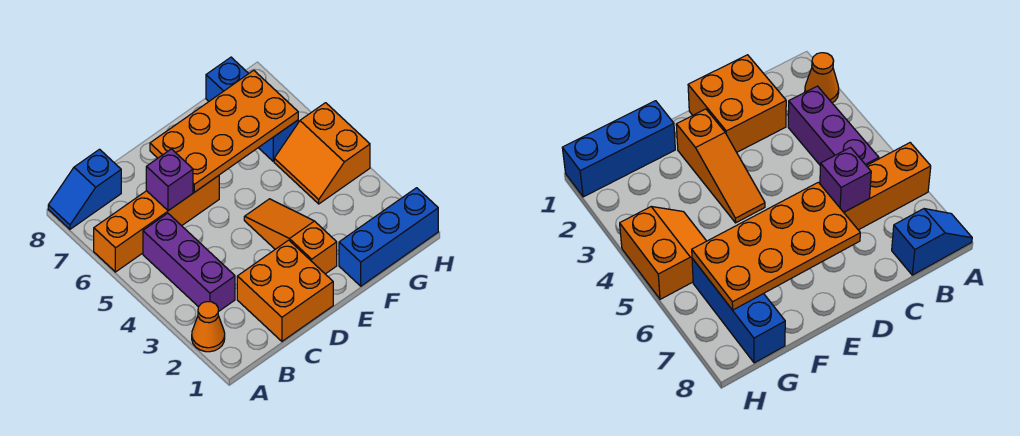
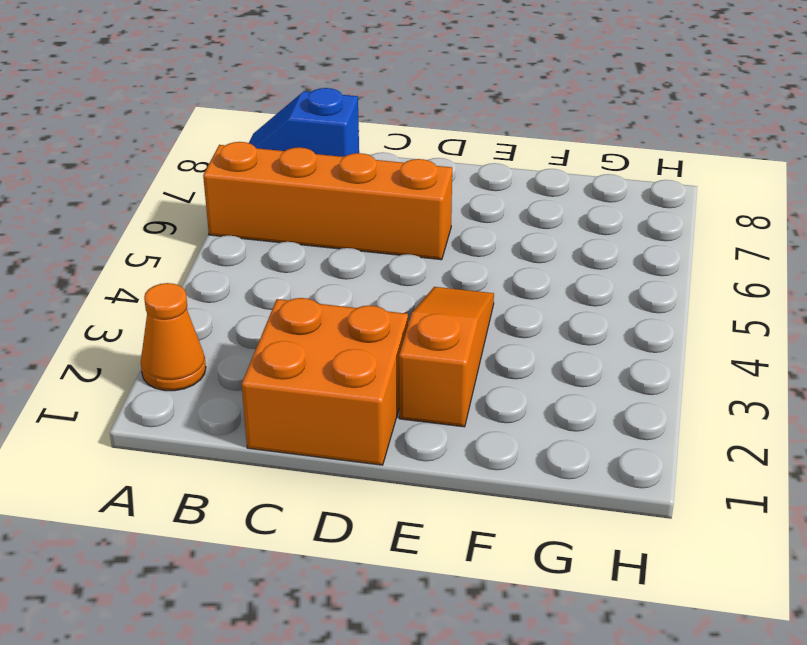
none -> purple 1x3 brick [143,213,235,312]
none -> blue 1x3 brick [339,188,438,286]

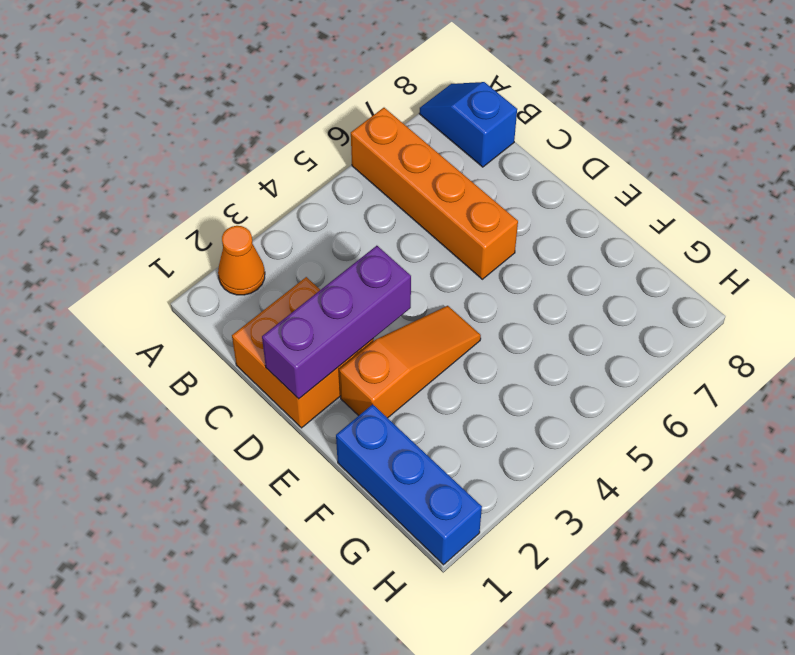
purple 1x3 brick [262,246,411,399] -> purple 1x3 brick moved to [143,213,235,312]
none -> orange 2x2 slope [274,103,370,204]
none -> blue 1x3 brick [206,57,298,161]

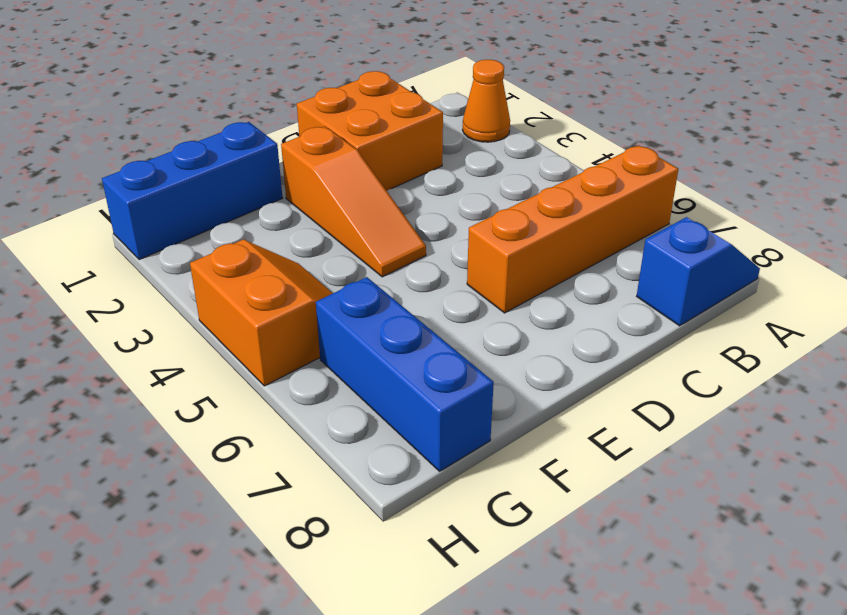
none -> purple 1x3 brick [143,213,235,312]
none -> purple 1x1 brick [146,149,193,211]

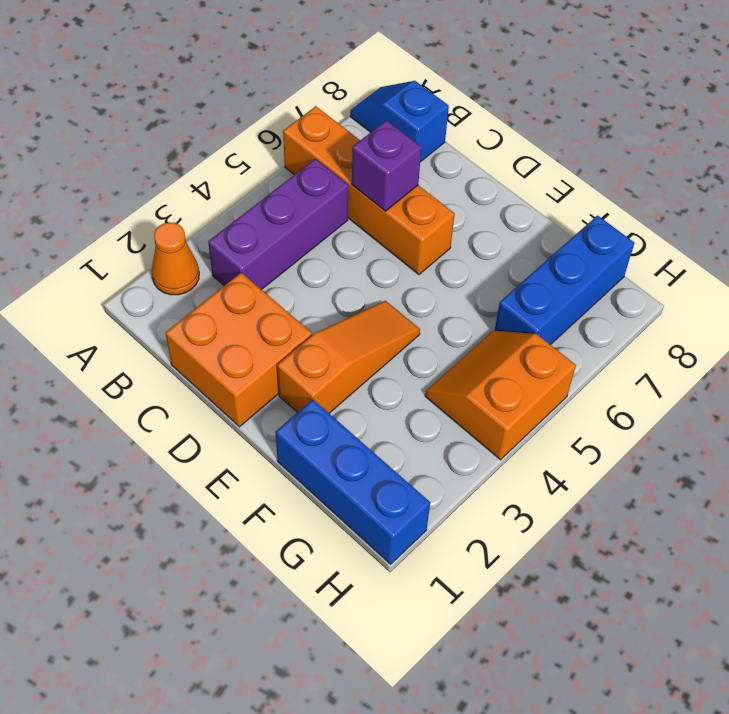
none -> orange 2x4 plate [150,70,298,192]

